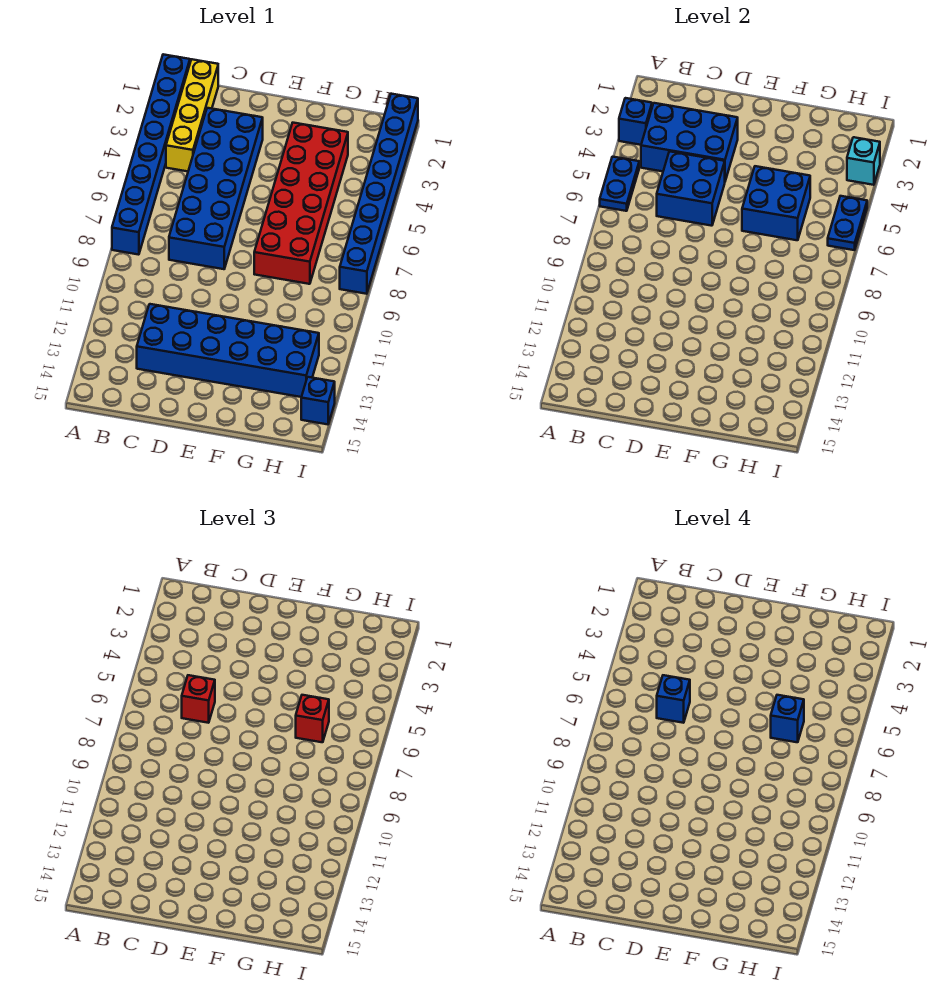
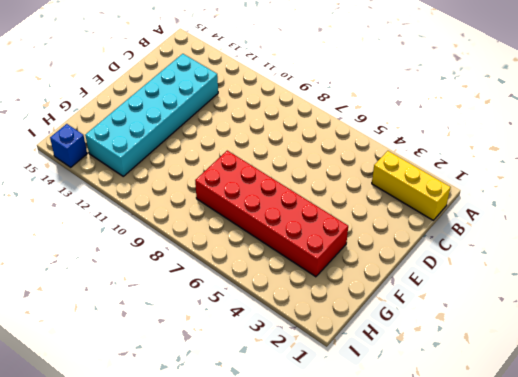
yellow 1x3 brick [372,151,451,220] -> yellow 1x4 brick [166,59,218,171]
cyan 2x6 brick [85,54,218,176] -> blue 2x6 brick [137,304,319,397]
none -> blue 1x8 brick [112,54,190,255]
none -> blue 2x6 brick [169,108,263,269]
none -> blue 1x8 brick [340,94,418,294]

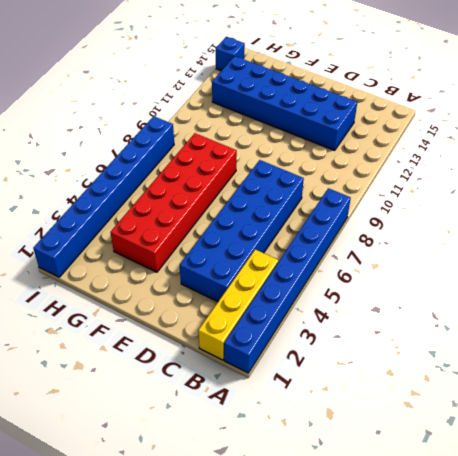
none -> blue 1x1 brick [619,98,652,145]
none -> blue 1x2 plate [600,157,639,211]
none -> blue 2x3 brick [641,103,738,181]

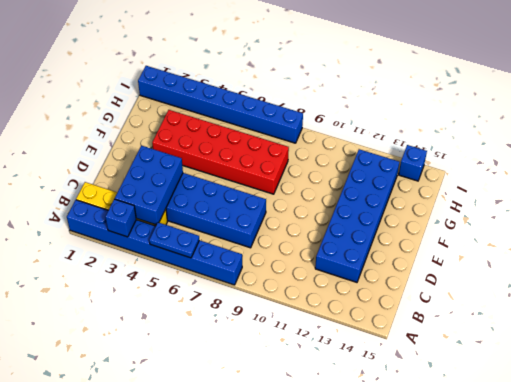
none -> blue 2x2 brick [657,151,725,226]
none -> blue 2x2 brick [742,166,810,240]
none -> cyan 1x1 brick [847,137,880,185]

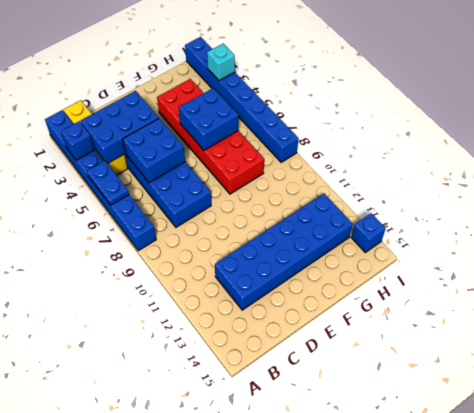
none -> blue 1x2 plate [828,196,867,250]
none -> red 1x1 brick [182,675,215,723]
none -> red 1x1 brick [296,695,329,742]

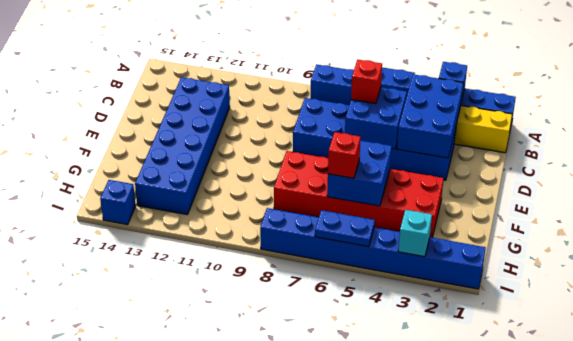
none -> blue 1x1 brick [657,675,690,723]
none -> blue 1x1 brick [771,695,804,742]

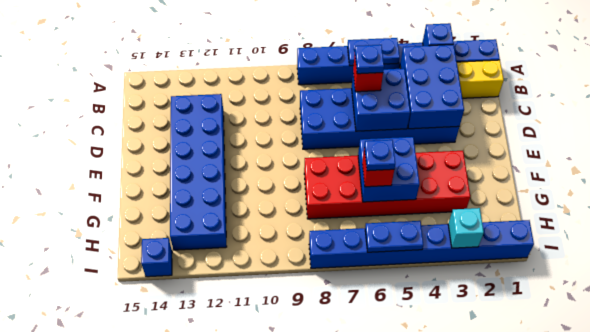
blue 1x1 plate [355,45,384,74] -> blue 1x1 brick [657,675,690,723]
blue 1x1 plate [364,140,395,171] -> blue 1x1 brick [771,695,804,742]

